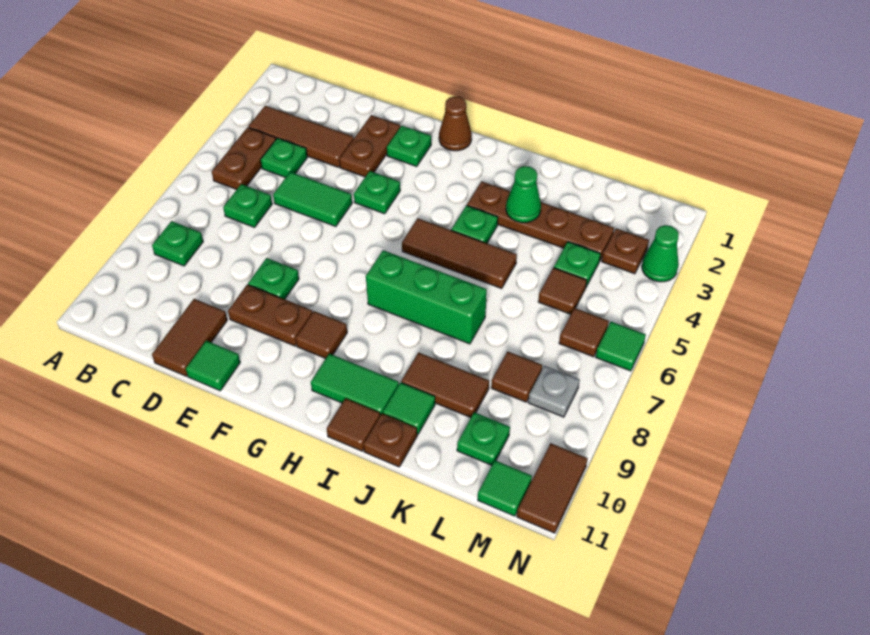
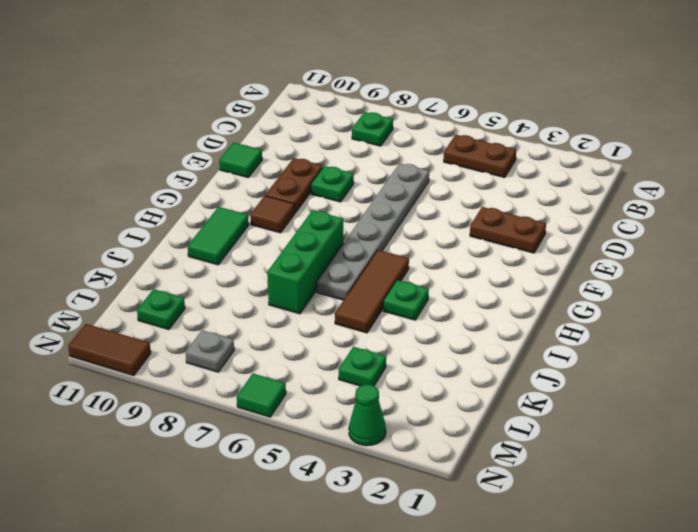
grey 1x6 plate [317,163,429,300] -> none
none -> brown 1x3 tile [248,106,354,167]
none -> green 1x1 plate [261,138,307,178]
none -> green 1x1 plate [223,184,272,227]
none -> green 1x2 tile [273,172,352,227]

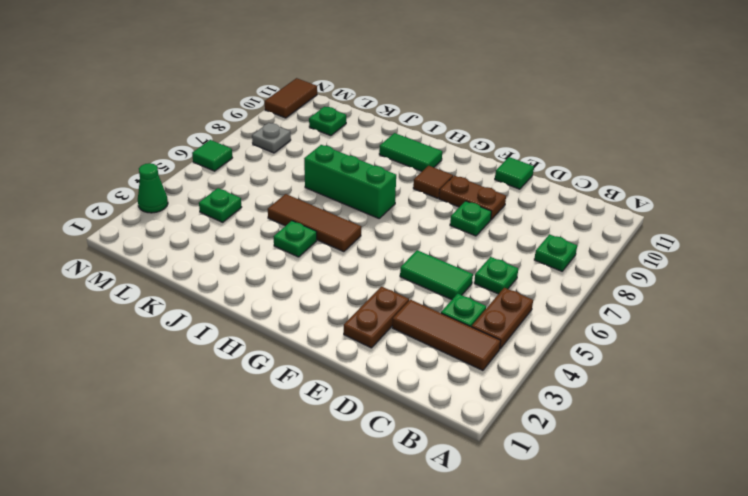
none -> brown 1x2 tile [152,299,227,376]
none -> green 1x1 plate [387,126,431,166]
none -> green 1x1 plate [354,171,400,214]
none -> brown 1x1 cone [439,96,472,151]

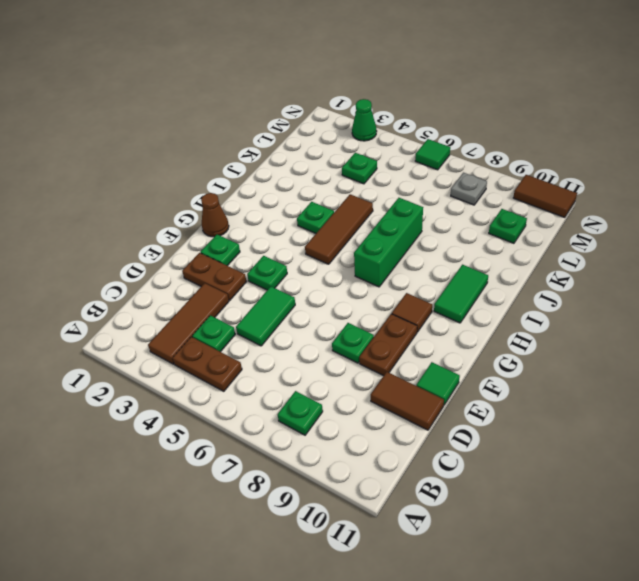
none -> green 1x1 plate [223,184,272,227]
none -> brown 1x4 plate [467,181,614,260]
none -> brown 1x1 tile [327,398,380,451]
none -> brown 1x2 tile [401,353,489,418]

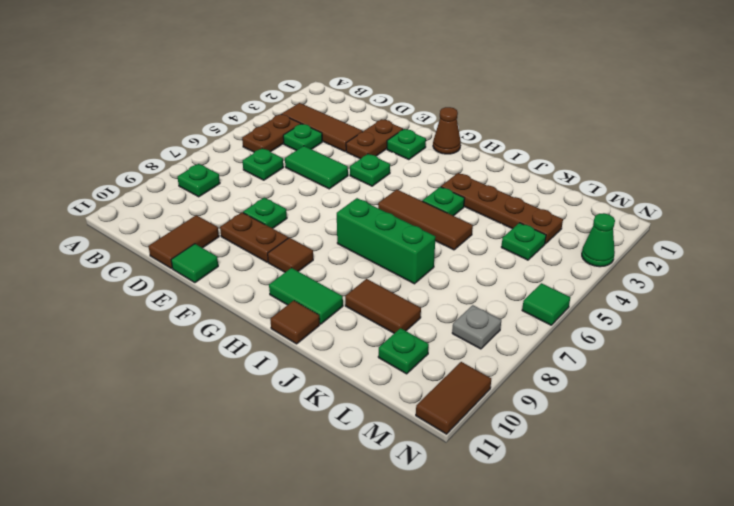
none -> green 1x1 tile [383,382,435,435]
none -> brown 1x1 plate [363,413,417,467]
none -> brown 1x1 tile [538,268,587,314]
none -> brown 1x1 tile [491,351,542,402]

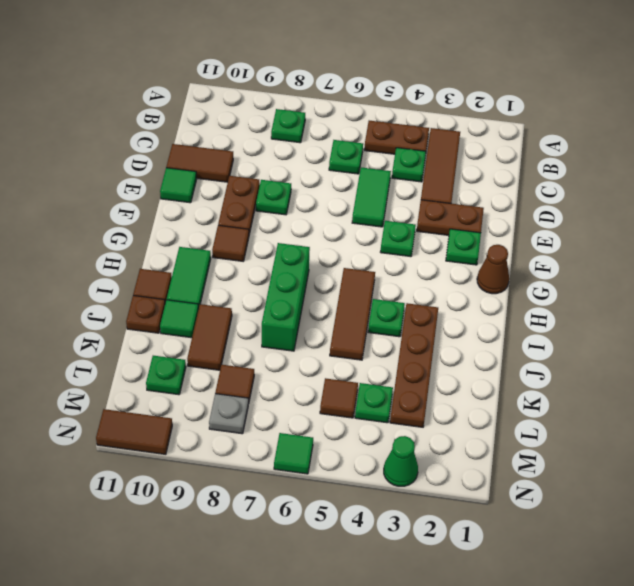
none -> brown 1x1 plate [602,229,649,274]
none -> brown 1x1 tile [559,308,609,357]
none -> green 1x1 tile [478,460,532,516]
none -> green 1x1 cone [506,166,541,223]

